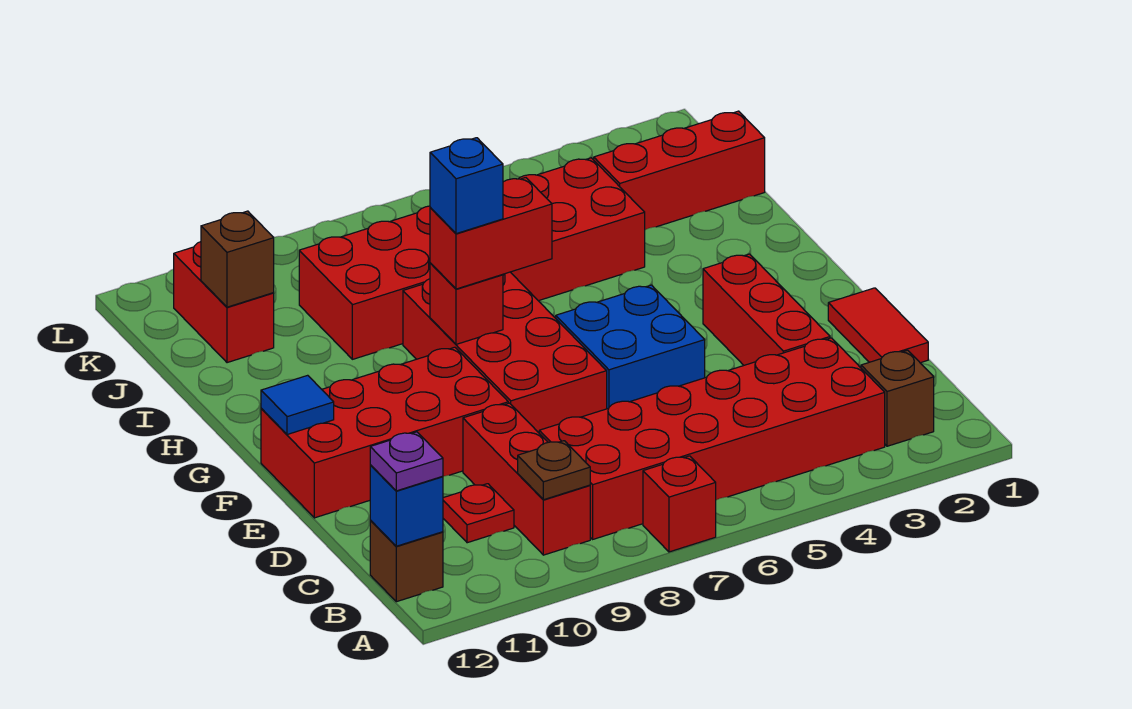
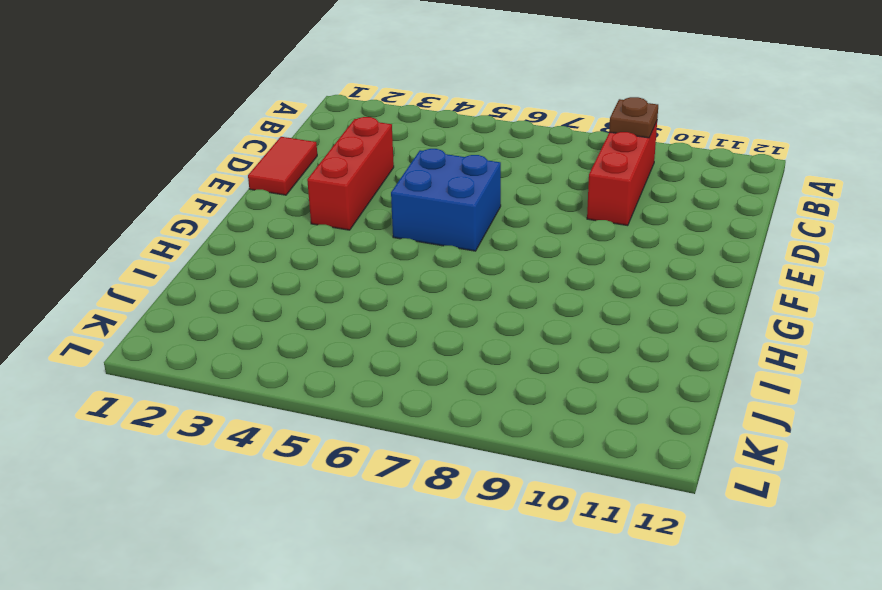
none -> red 1x1 brick [643,456,716,552]
none -> brown 1x1 brick [861,350,934,446]
none -> red 2x6 brick [539,338,885,539]

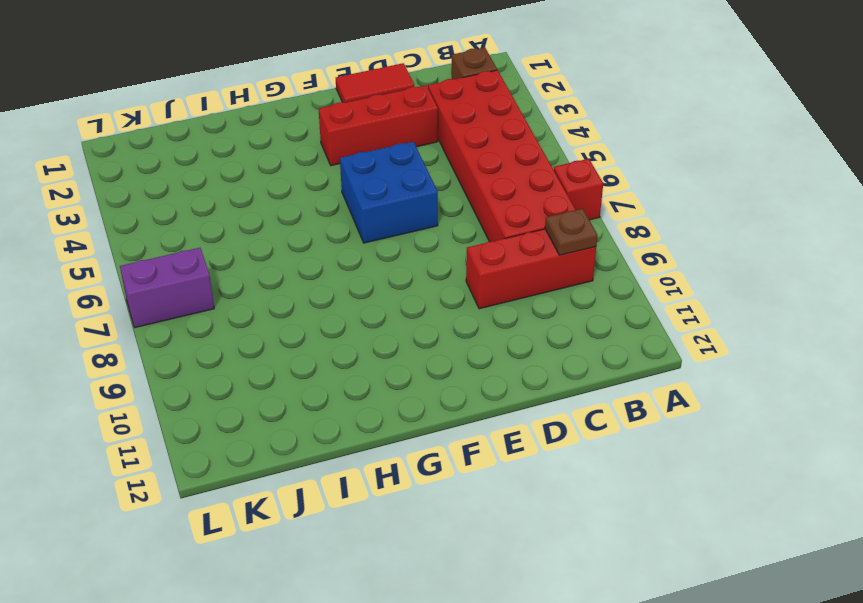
purple 1x2 brick [120,248,214,328] -> none
none -> brown 1x1 brick [370,521,443,602]
none -> red 1x1 plate [443,484,514,543]
none -> red 2x4 brick [403,272,607,433]

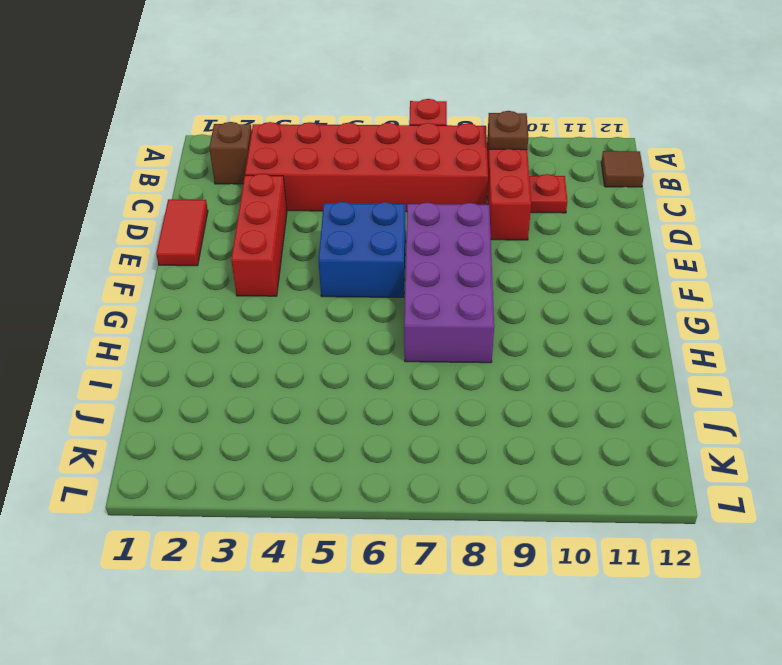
brown 1x1 tile [601,151,644,187] -> brown 1x1 brick [370,521,443,602]
purple 2x4 brick [404,202,494,363] -> red 2x4 brick [403,272,607,433]
none -> red 2x4 brick [261,347,508,518]
none -> red 2x6 brick [299,158,645,359]
none -> red 1x3 brick [594,111,765,230]

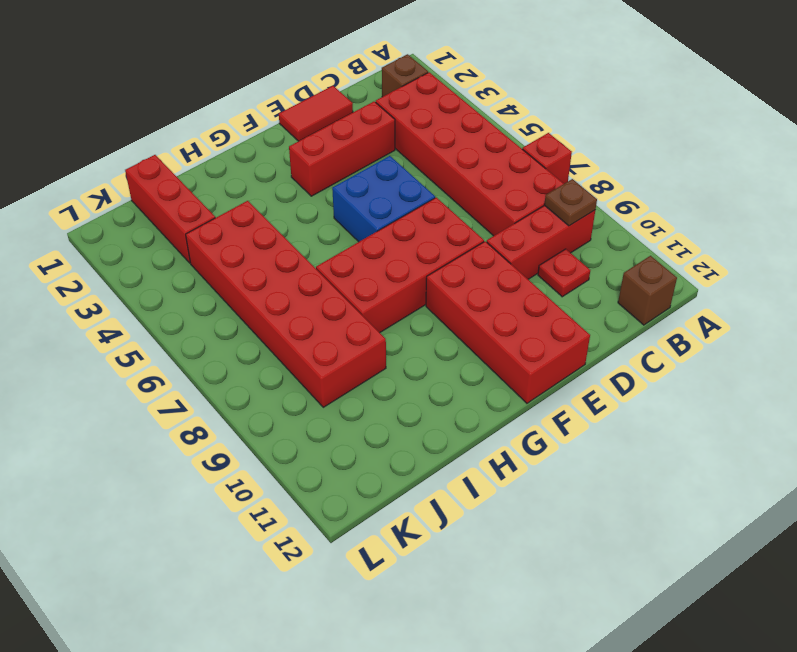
none -> red 1x2 brick [174,242,274,363]
none -> blue 1x1 brick [370,465,443,546]
none -> blue 1x1 tile [261,375,334,435]

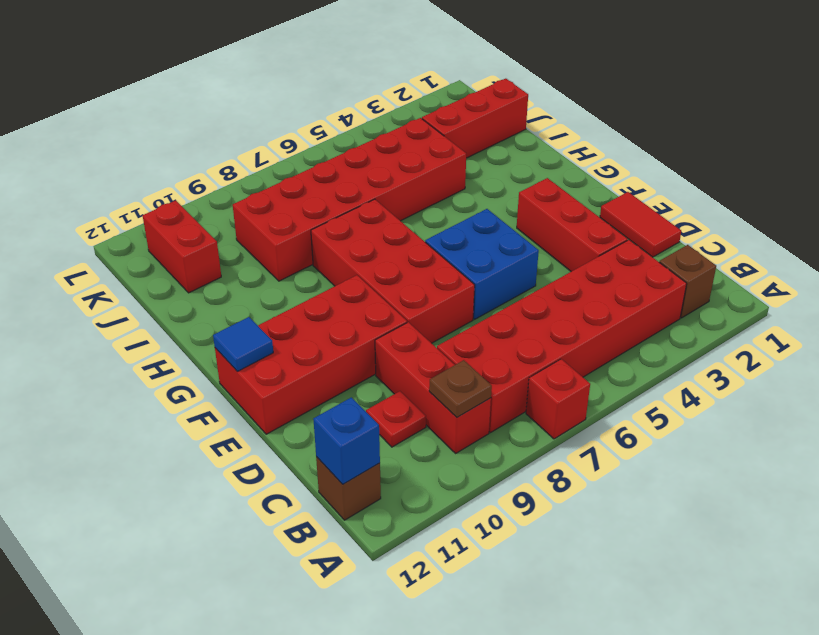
none -> red 1x1 brick [430,263,503,344]
none -> brown 1x1 brick [201,211,274,307]
none -> purple 1x1 plate [370,432,443,491]

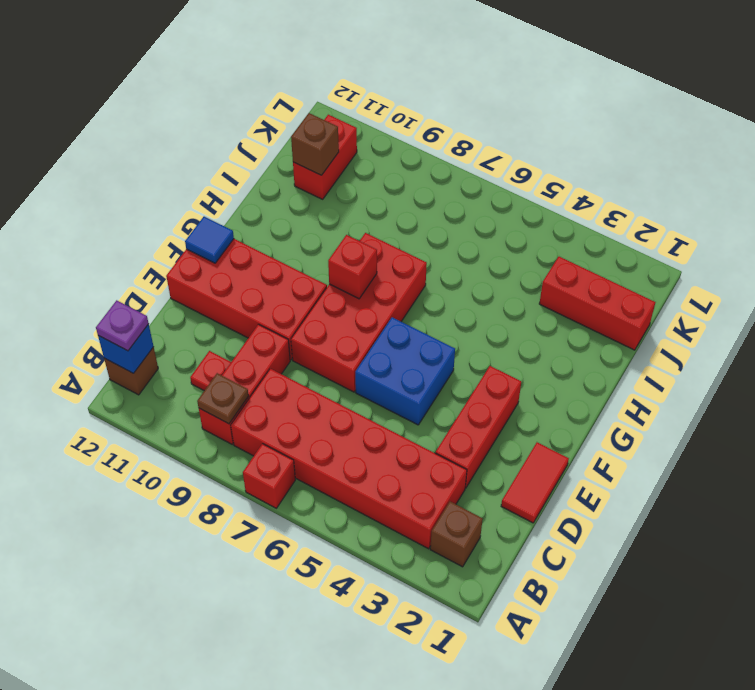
none -> red 2x6 brick [299,158,645,359]
none -> red 1x2 brick [430,178,552,289]
none -> blue 1x1 brick [430,138,503,234]

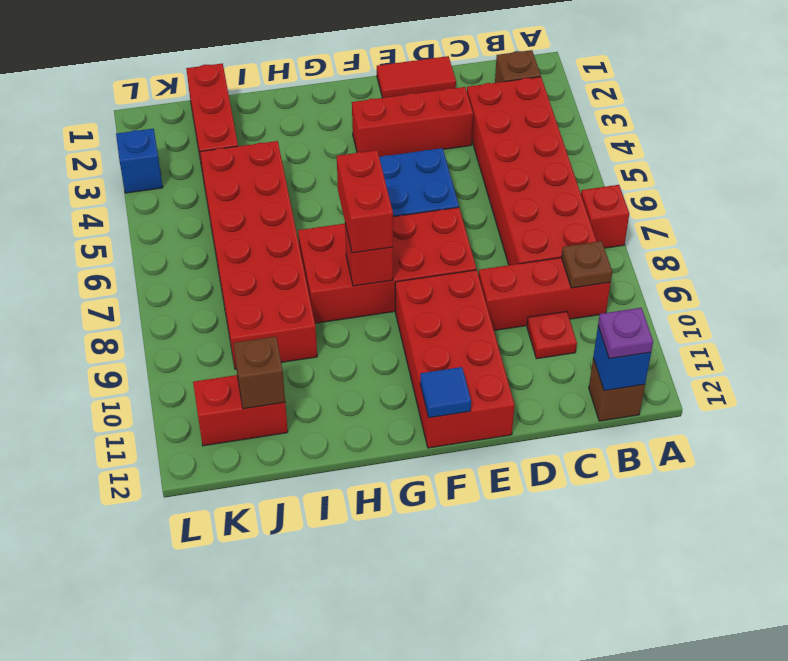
blue 1x1 brick [116,129,163,193] -> blue 1x1 brick moved to [430,138,503,234]

